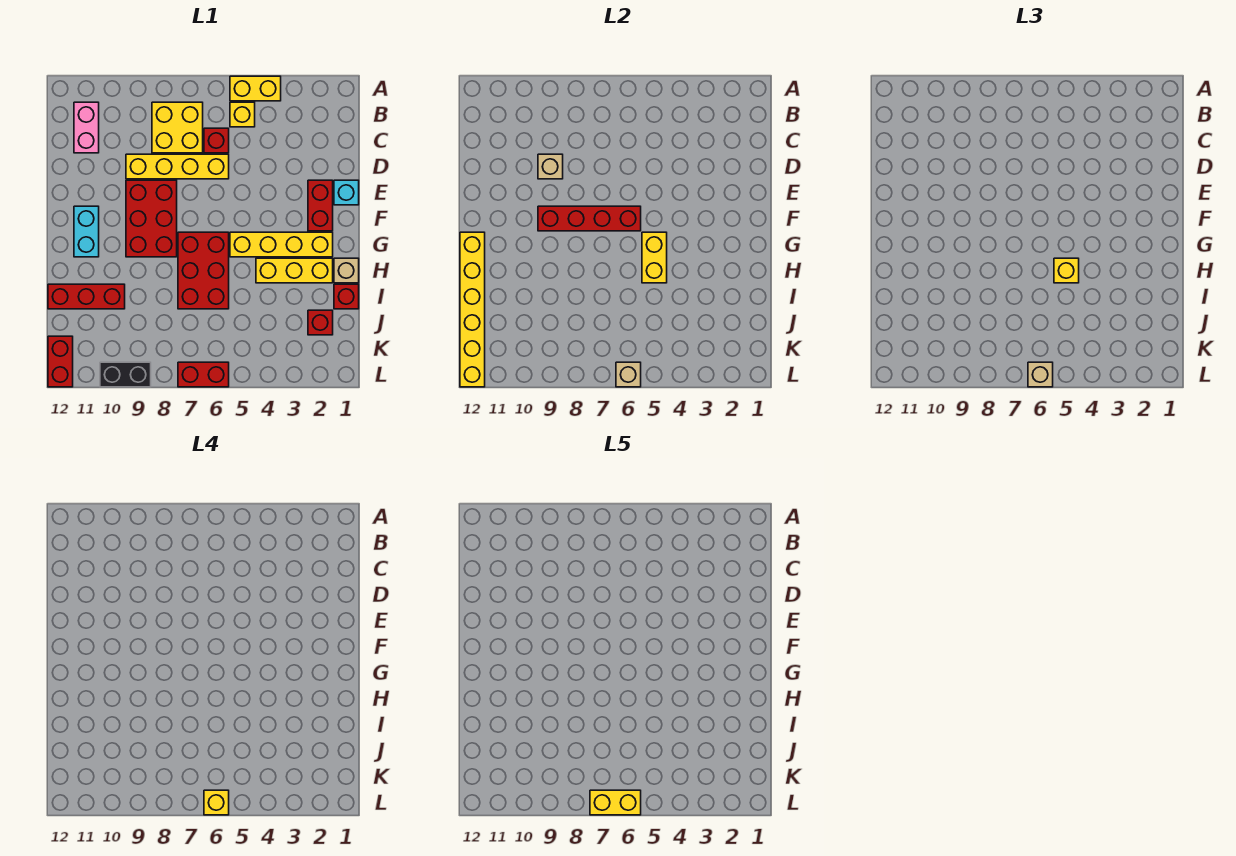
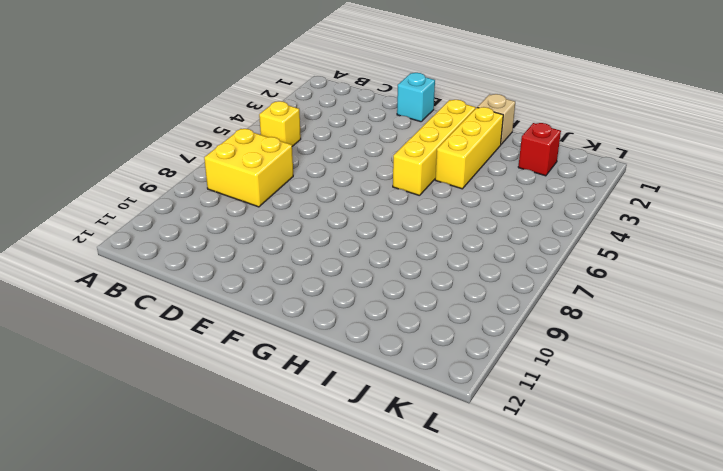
none -> yellow 1x2 brick [230,76,281,101]
none -> pink 1x2 brick [74,102,99,153]
none -> red 1x1 brick [204,128,229,153]

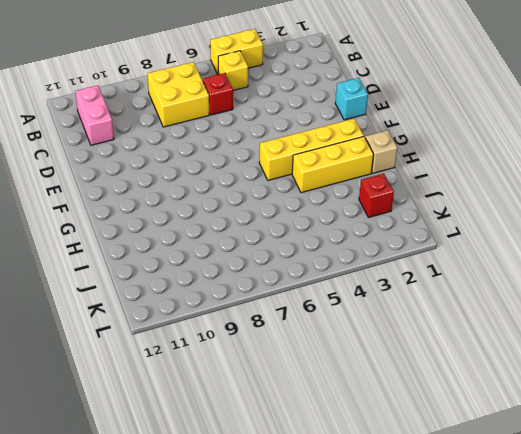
none -> yellow 1x4 brick [126,154,229,179]
none -> red 1x2 brick [308,180,333,231]
none -> red 2x3 brick [126,180,177,257]

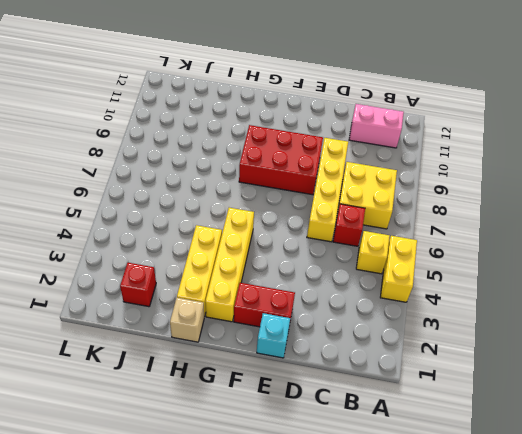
none -> cyan 1x2 brick [74,206,99,257]
none -> red 2x3 brick [178,232,229,309]
none -> red 1x1 brick [334,284,359,309]

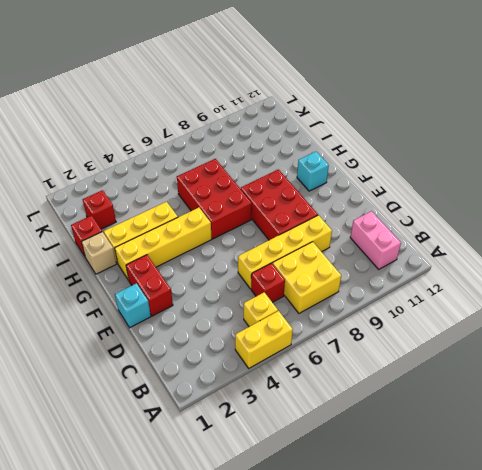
cyan 1x1 brick [297,152,329,191] -> cyan 1x2 brick [74,206,99,257]
none -> red 1x3 brick [48,284,125,309]
none -> red 1x2 brick [48,336,73,387]
none -> red 1x2 brick [178,362,229,387]

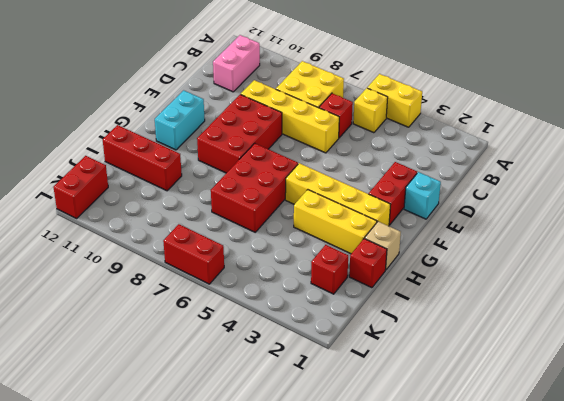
none -> black 1x2 brick [100,362,151,387]
none -> tan 1x1 brick [538,154,563,179]
none -> red 1x4 brick [538,206,641,231]

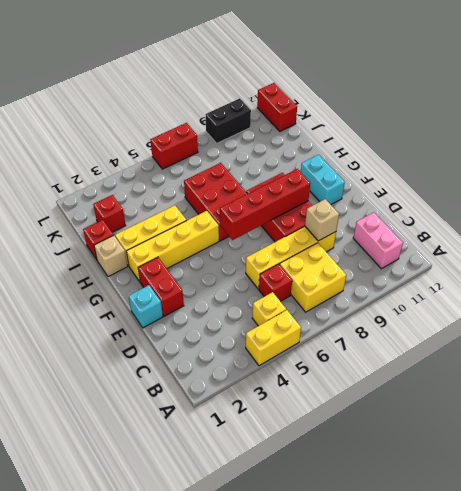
none -> red 1x3 brick [48,284,125,309]
none -> yellow 1x2 brick [642,232,667,283]
none -> yellow 1x6 brick [460,232,485,387]

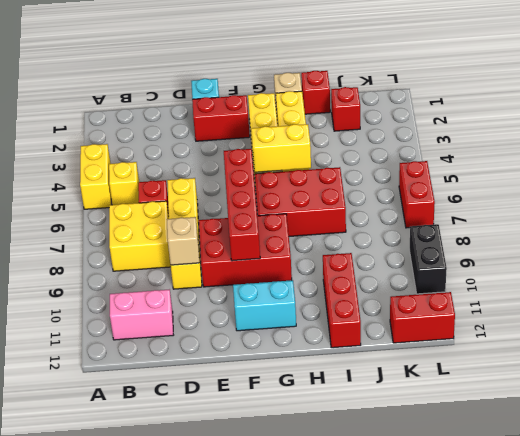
none -> yellow 1x6 brick [460,232,485,387]
none -> tan 1x1 brick [616,362,641,387]
none -> yellow 1x1 brick [1054,258,1079,283]

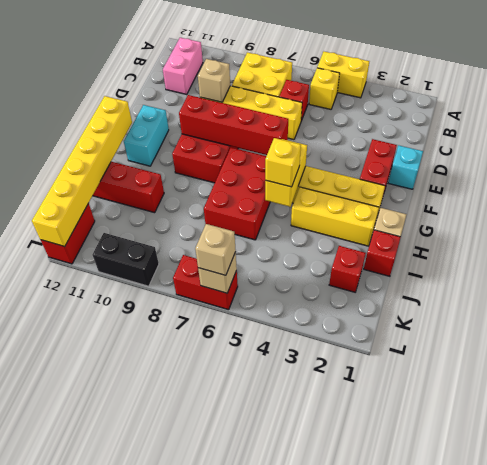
none -> yellow 1x1 brick [204,790,229,815]
none -> yellow 1x2 brick [590,790,641,815]

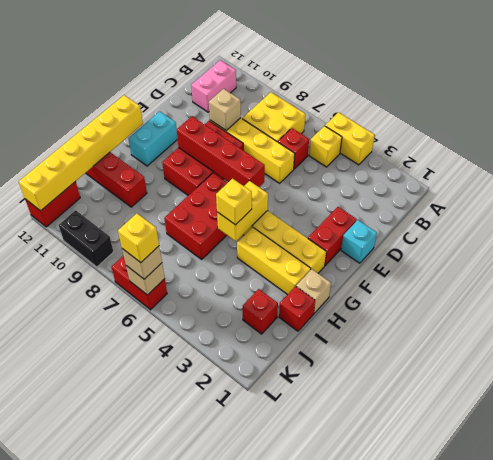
none -> yellow 1x2 brick [590,790,641,815]

